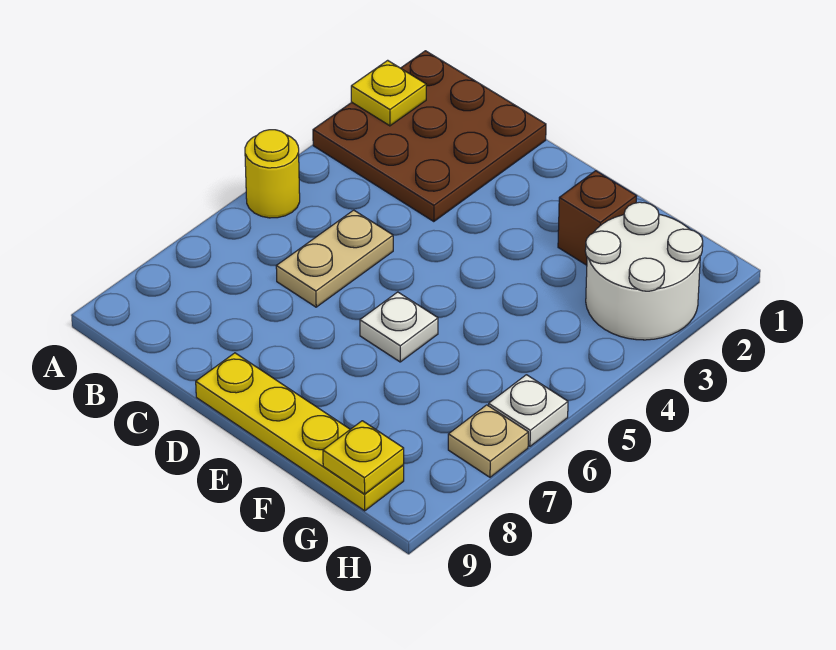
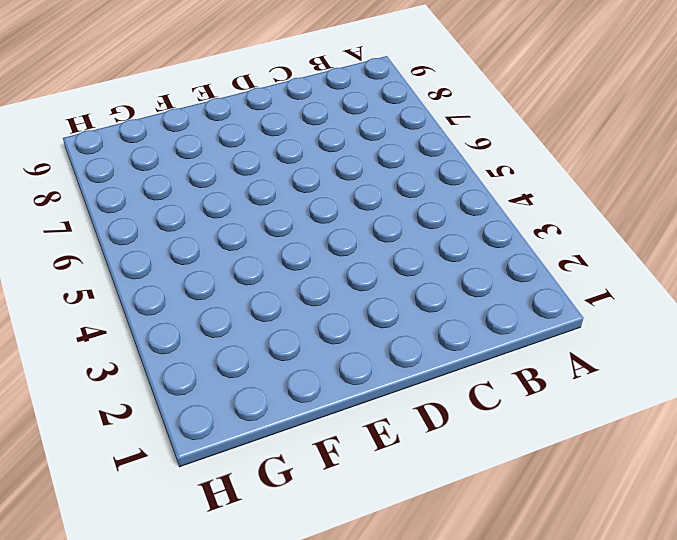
none -> brown 3x3 plate [313,51,546,222]
none -> yellow 1x1 round brick [245,130,300,218]

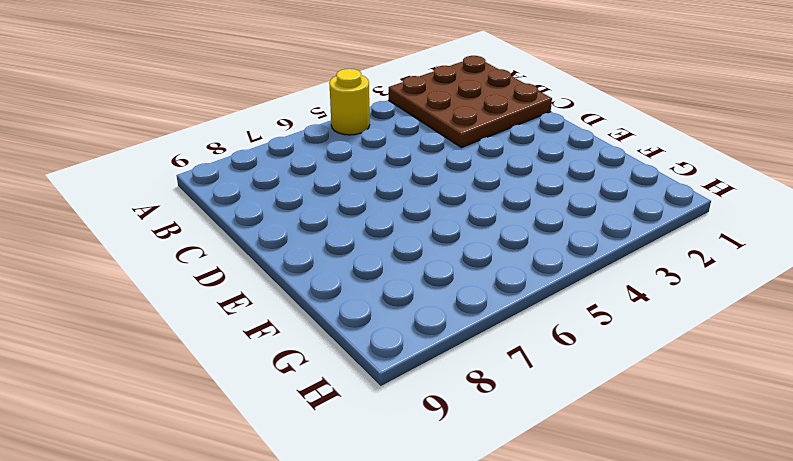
none -> tan 1x2 plate [276,210,393,307]
none -> yellow 1x4 plate [196,353,404,511]

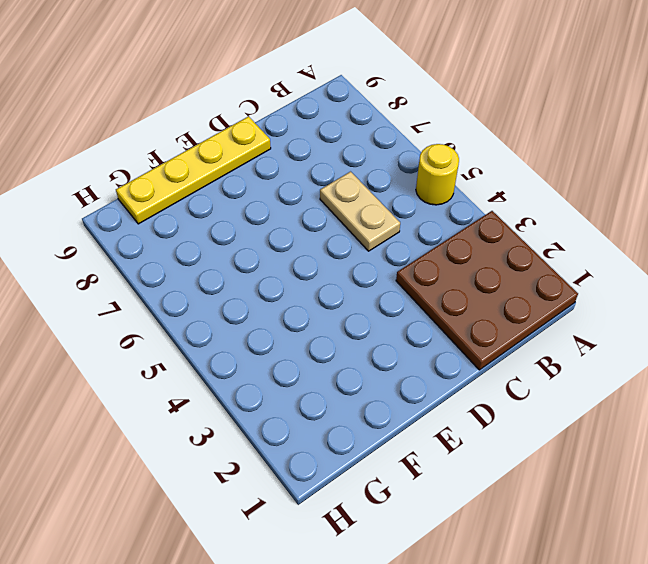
none -> white 1x1 plate [360,292,438,362]
none -> brown 1x1 brick [558,171,637,265]

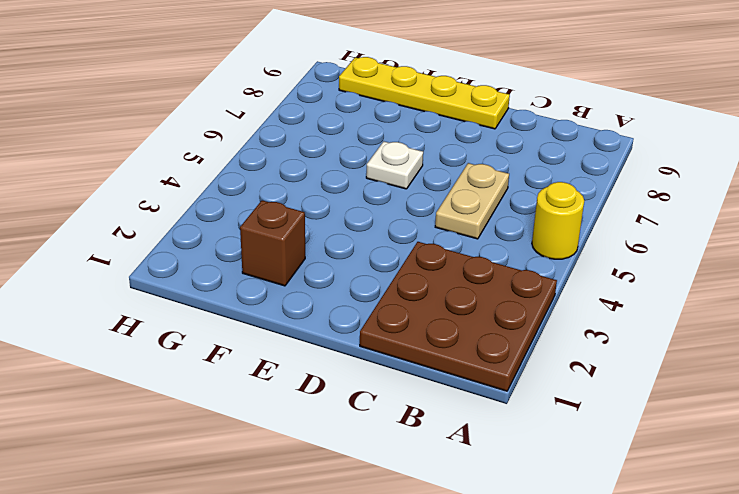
none -> white 2x2 round brick [585,202,703,340]
none -> white 1x1 plate [489,375,568,446]

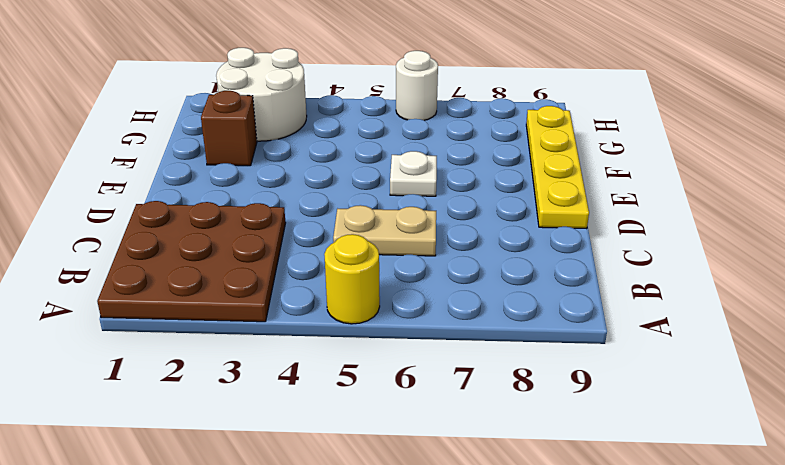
white 1x1 round brick [396,51,438,120] -> white 1x1 plate [489,375,568,446]
none -> tan 1x1 plate [448,405,528,477]
none -> yellow 1x1 plate [351,60,426,126]

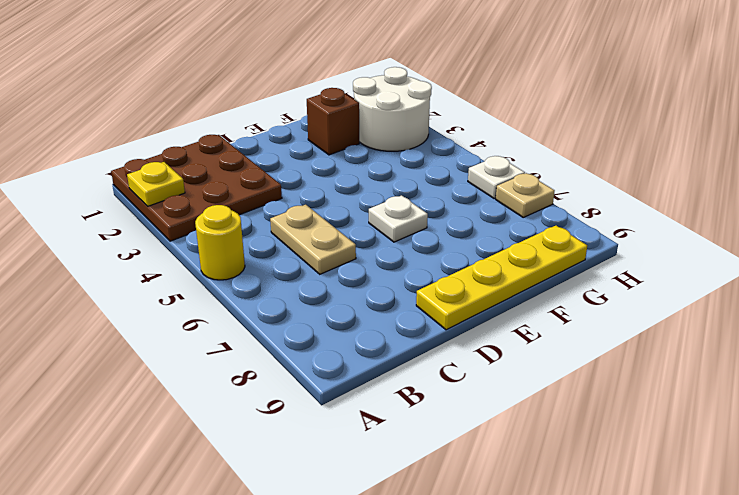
none -> yellow 1x1 plate [323,421,404,494]

